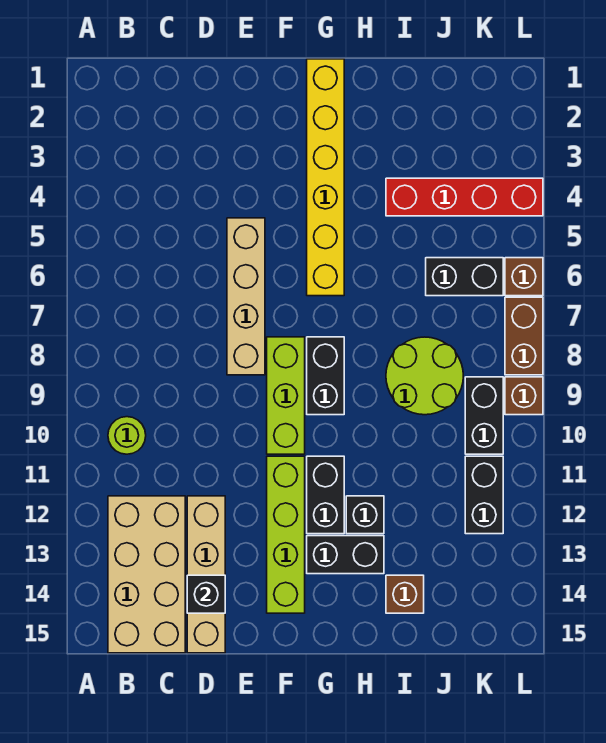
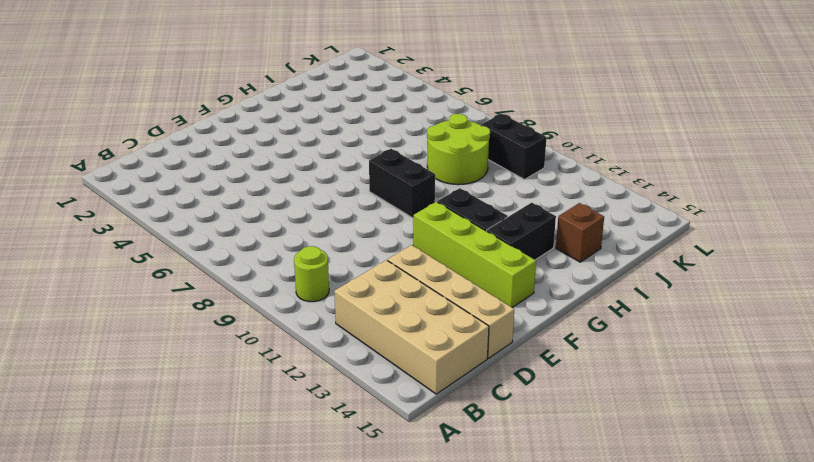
none -> tan 1x4 brick [227,218,265,375]
none -> lime 1x3 brick [267,337,305,454]
none -> yellow 1x6 brick [307,59,344,296]

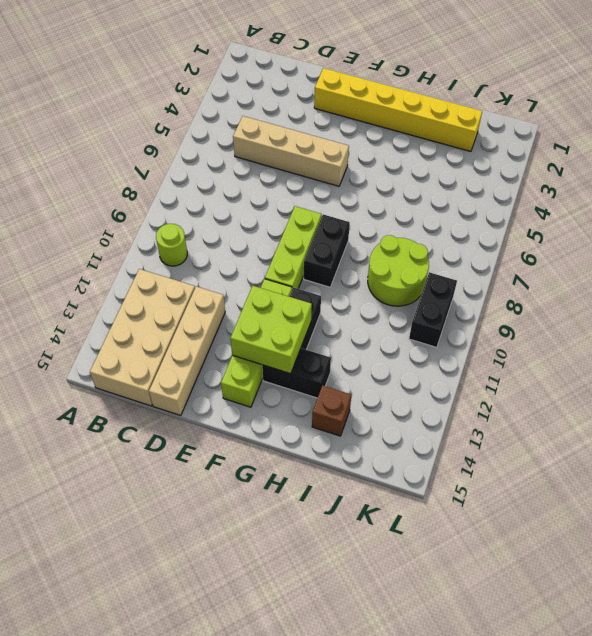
tan 1x4 brick [233,116,349,186] -> tan 1x4 brick turned to [227,218,265,375]
yellow 1x6 brick [314,68,482,152] -> yellow 1x6 brick turned to [307,59,344,296]
lime 2x2 brick [230,286,312,374] -> none
none -> black 1x1 brick [346,496,384,534]
none -> red 1x4 brick [386,178,543,216]
none -> black 1x2 brick [426,258,503,296]

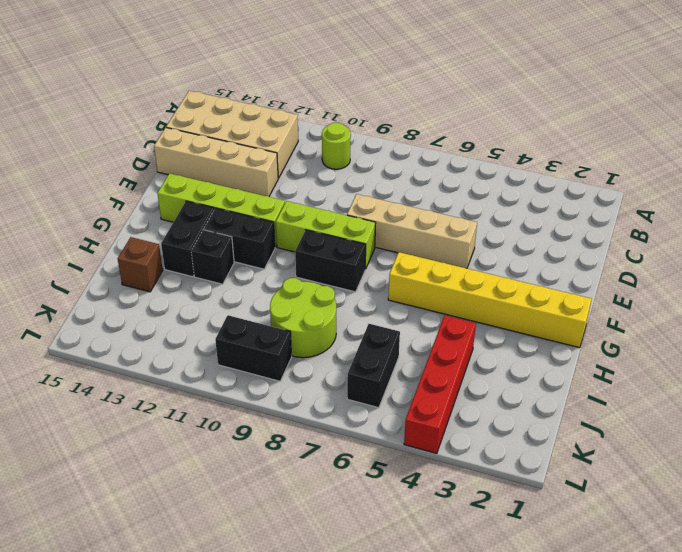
none -> black 1x2 brick [465,456,503,534]
none -> brown 1x1 brick [505,258,543,296]
none -> brown 1x2 brick [505,297,543,375]

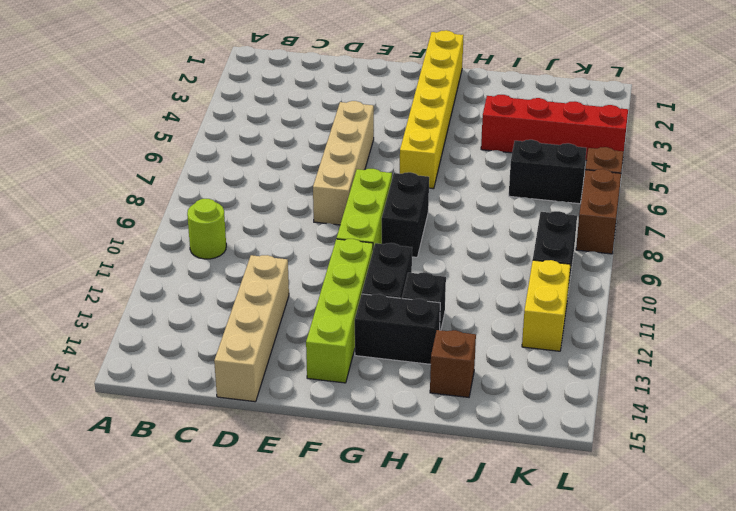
yellow 1x2 brick [522,260,571,351] -> black 1x2 brick [465,456,503,534]
none -> tan 2x4 brick [108,496,185,653]
none -> lime 2x2 round brick [386,337,463,415]
none -> brown 1x1 brick [505,377,543,415]

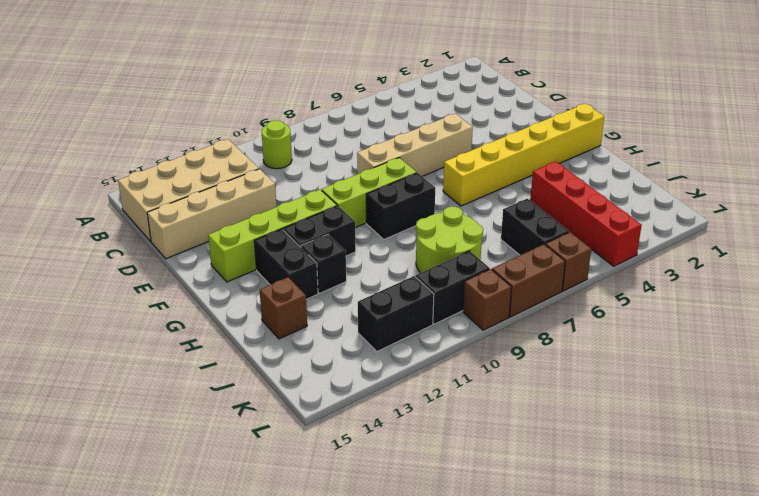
none -> black 1x1 brick [187,575,225,613]

